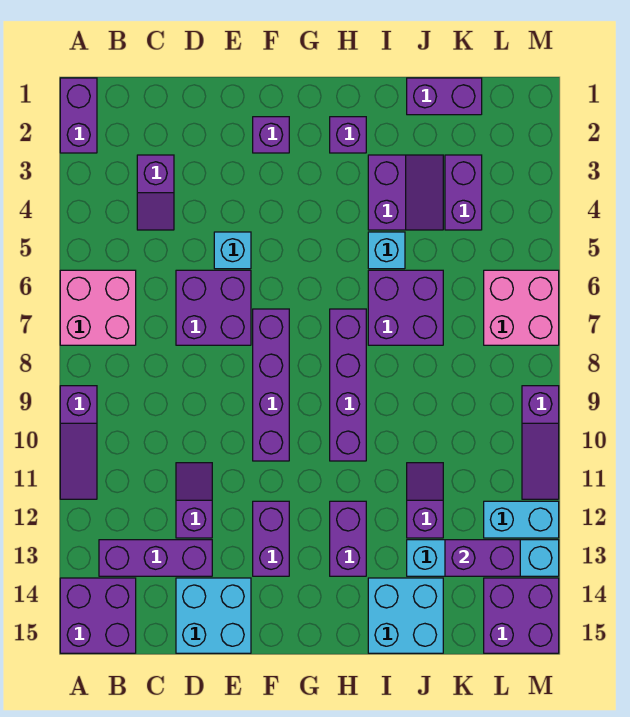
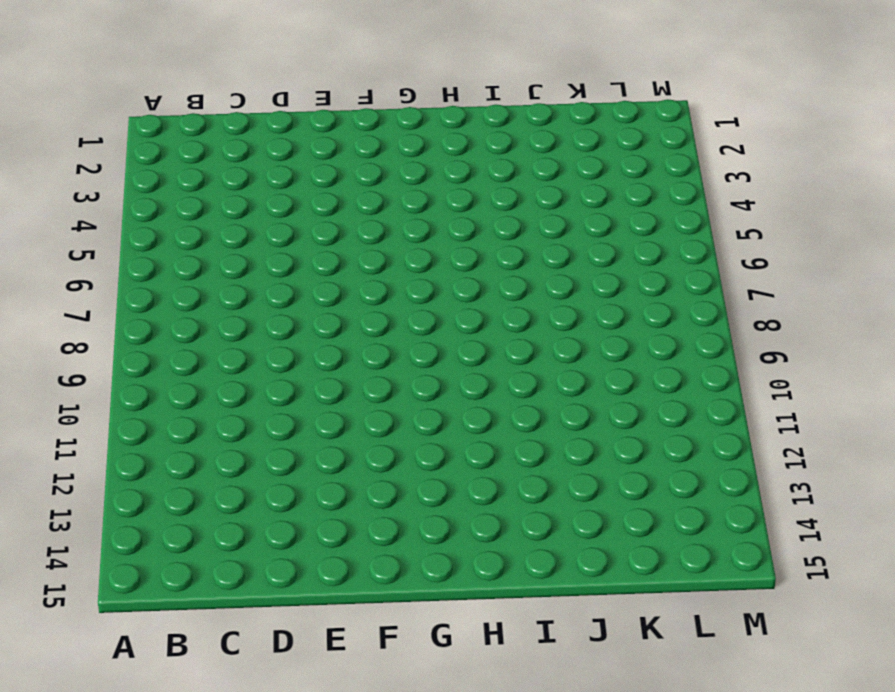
none -> purple 1x2 brick [60,78,97,153]
none -> pink 2x2 brick [60,270,136,345]
none -> purple 1x3 slope [60,386,97,499]

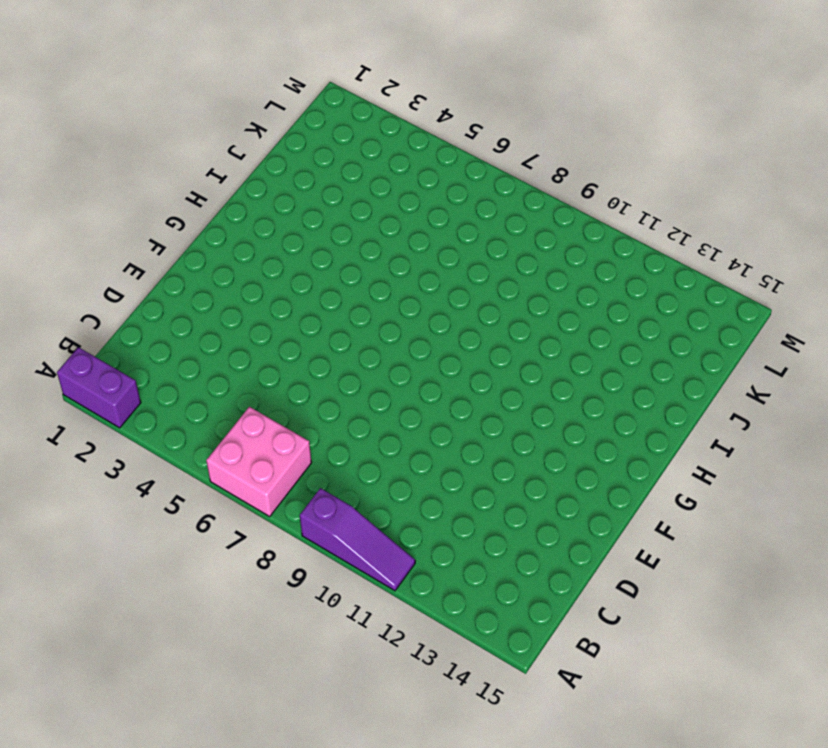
none -> purple 2x2 brick [60,578,136,653]
none -> purple 1x3 brick [99,540,212,576]
none -> purple 1x2 slope [137,155,174,230]

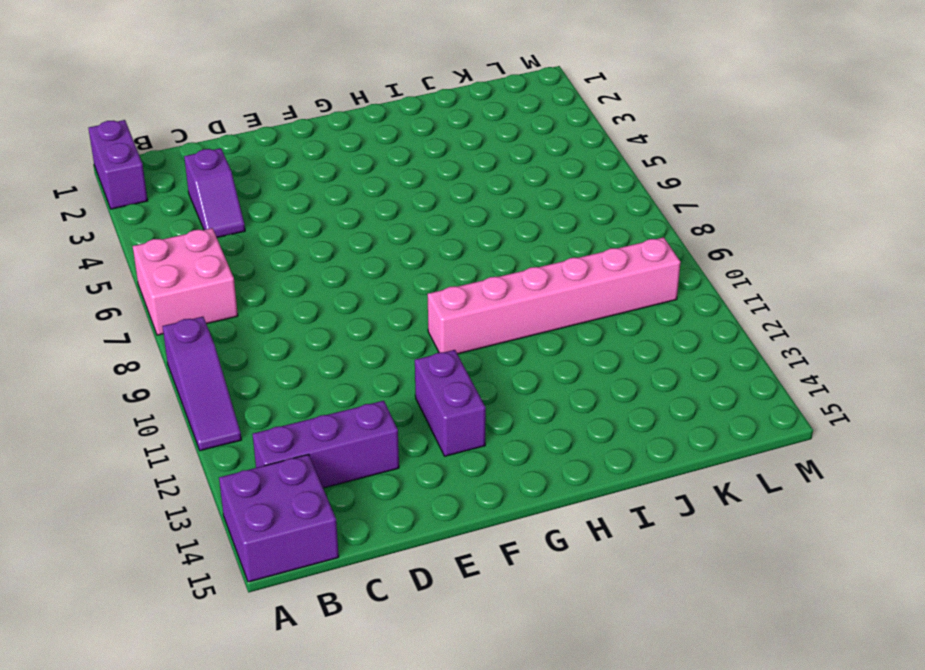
pink 1x6 brick [428,237,681,354] -> purple 1x4 brick [330,309,366,461]
none -> purple 2x2 brick [176,270,251,345]
none -> purple 1x2 slope [176,463,212,538]
none -> cyan 2x2 brick [176,578,251,653]

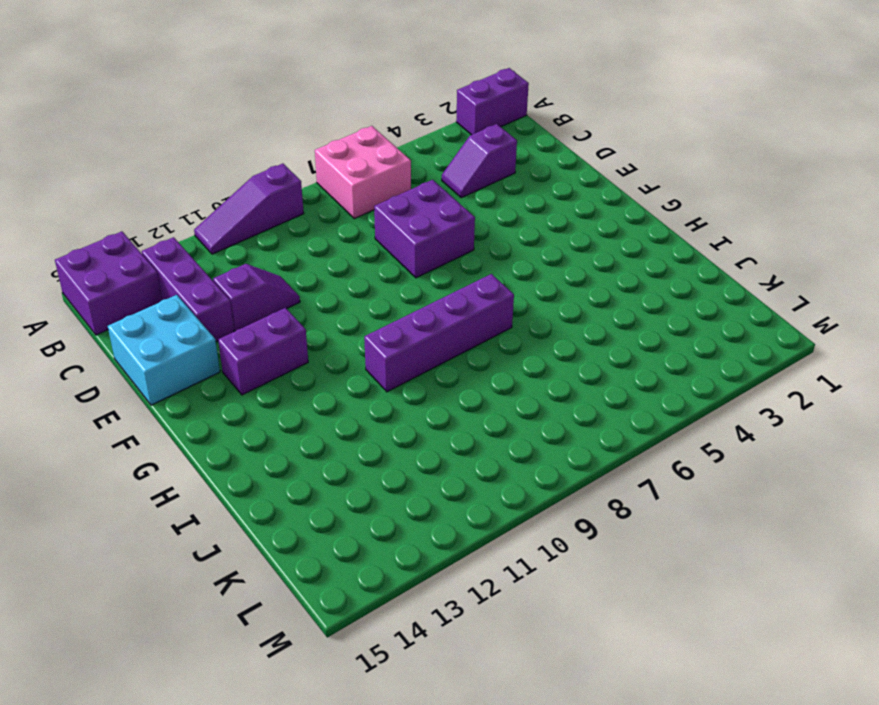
none -> cyan 1x1 brick [214,232,251,269]
none -> purple 1x1 brick [253,117,289,153]
none -> purple 1x4 brick [253,309,289,461]

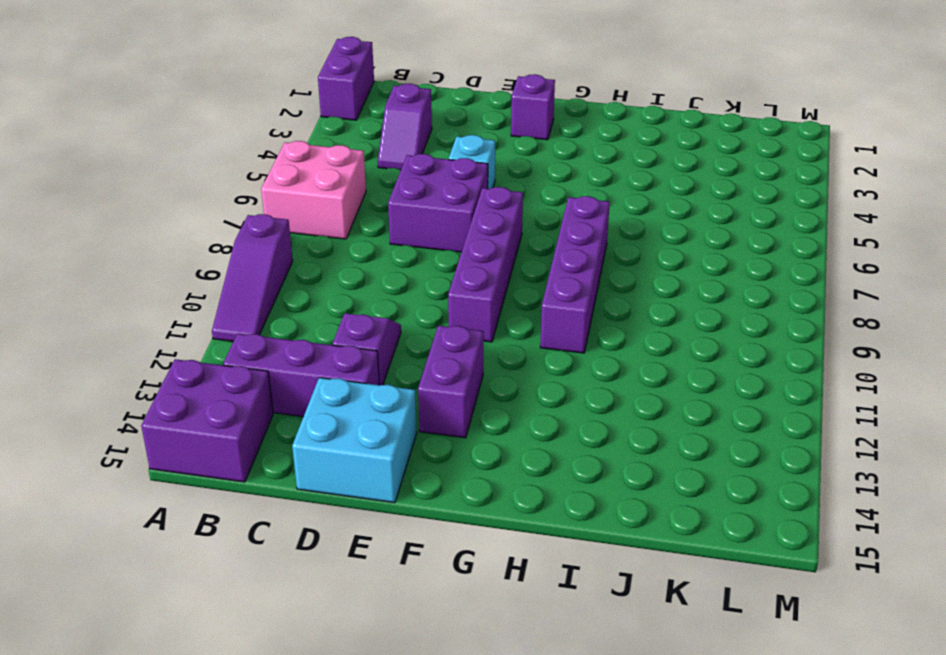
none -> purple 1x1 brick [330,117,366,153]
none -> purple 1x2 brick [330,501,366,576]
none -> purple 2x2 slope [368,155,443,230]

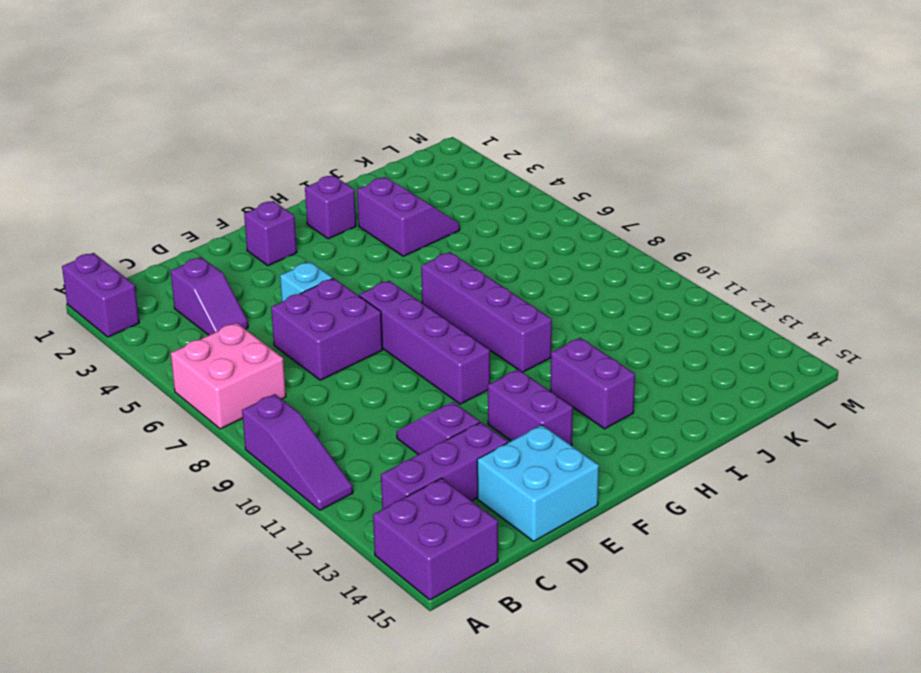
none -> cyan 1x1 brick [368,232,405,269]
none -> purple 2x2 brick [368,270,443,345]
none -> cyan 2x2 brick [368,578,443,653]

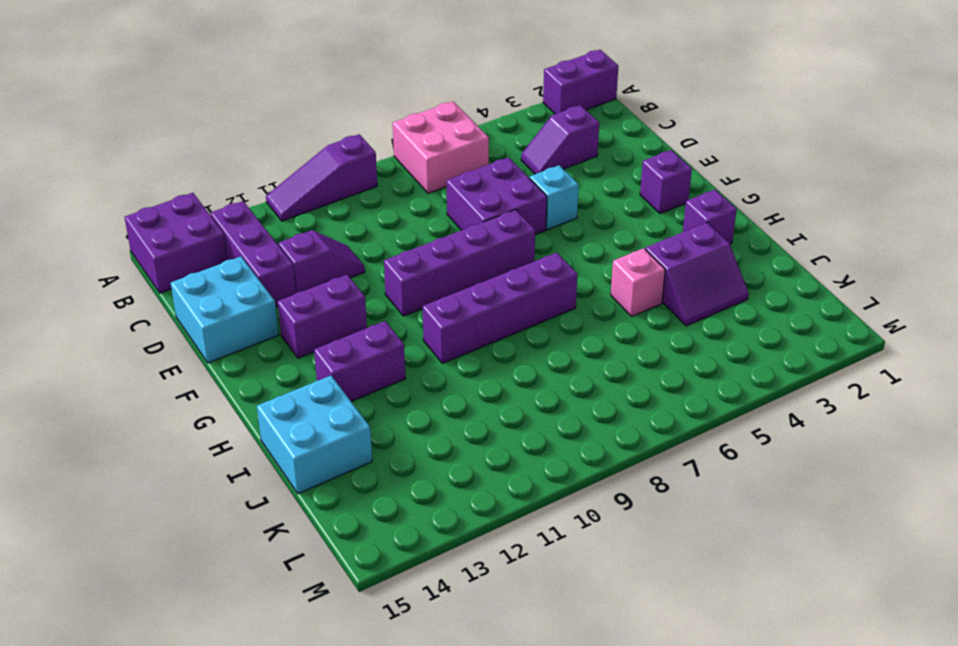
pink 1x1 brick [611,248,665,317] -> cyan 1x1 brick [368,232,405,269]
none -> purple 2x2 brick [368,270,443,345]
none -> purple 1x2 brick [407,78,482,115]
none -> purple 1x2 slope [407,463,443,538]

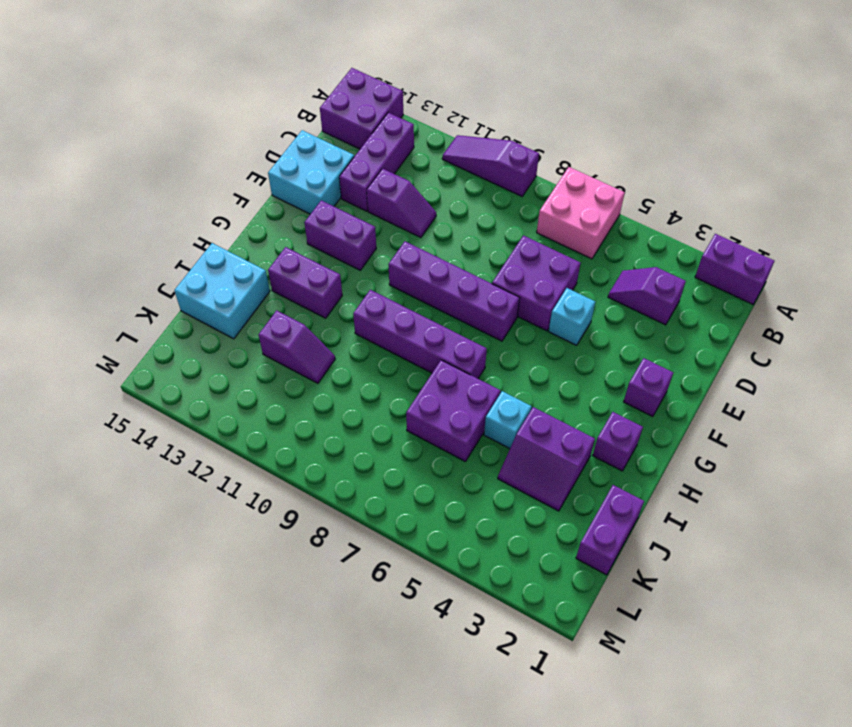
none -> cyan 1x4 brick [407,540,559,576]
none -> purple 1x2 brick [445,155,482,230]
none -> pink 2x2 brick [484,270,559,345]

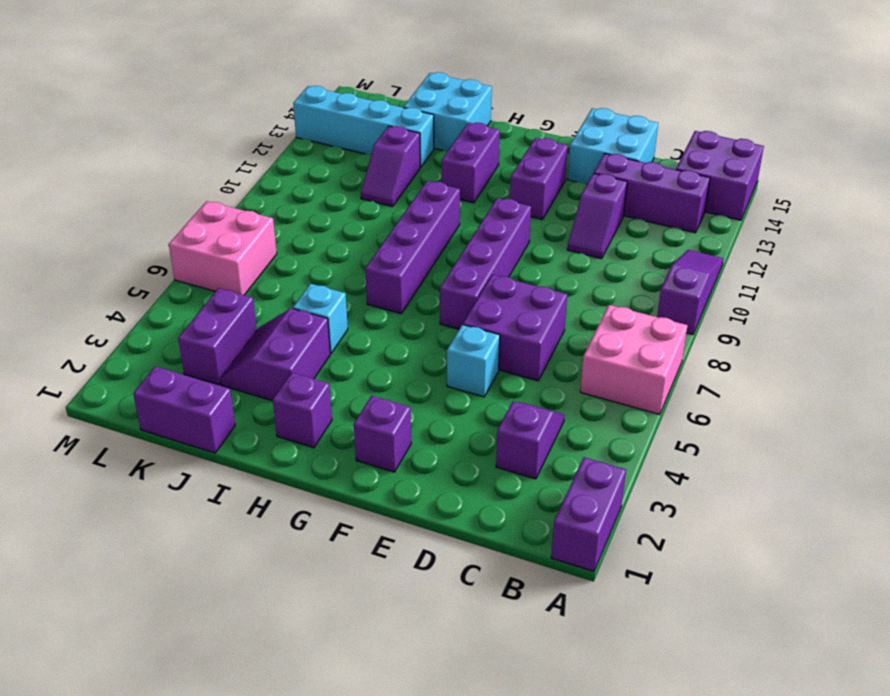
none -> purple 2x2 brick [368,270,443,345]
none -> cyan 1x2 brick [484,501,559,538]
none -> purple 2x2 brick [484,578,559,653]

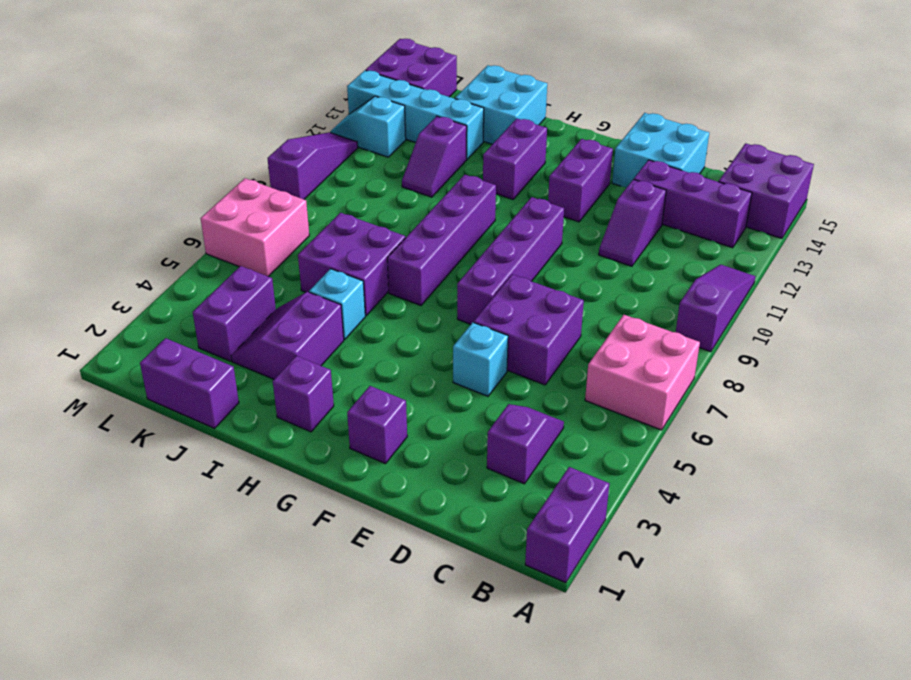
cyan 1x2 slope [330,96,406,157] -> cyan 1x2 brick [484,501,559,538]
none -> purple 1x2 brick [445,540,520,576]

